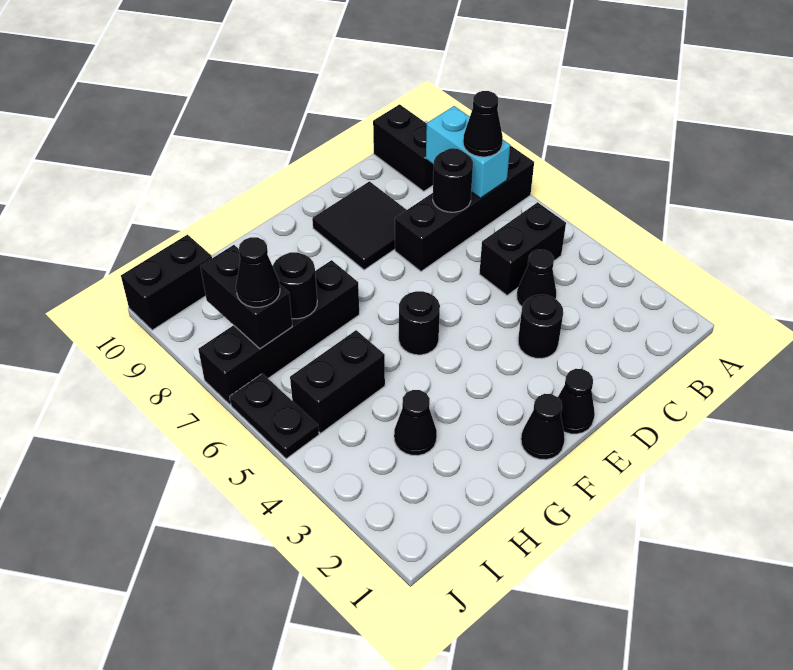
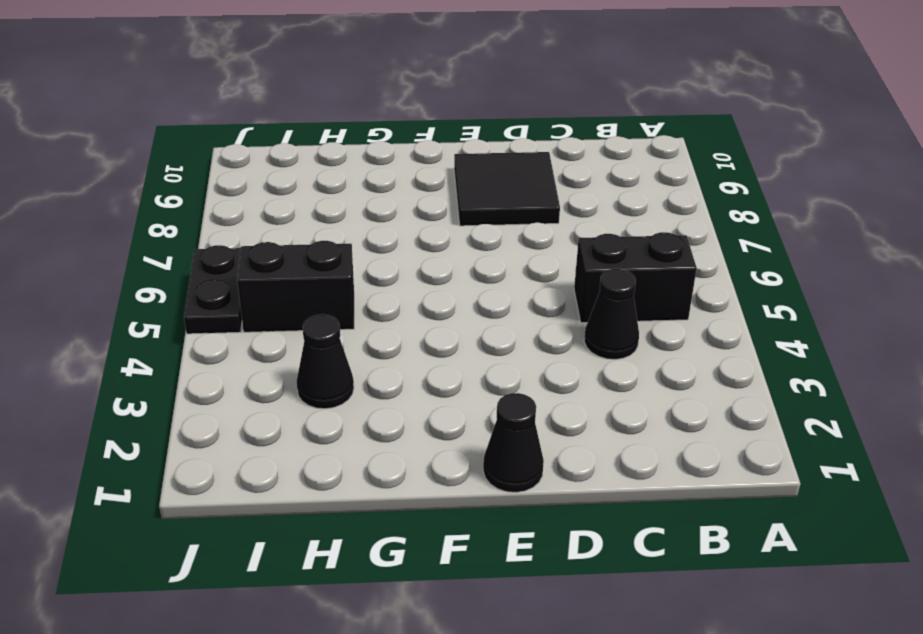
none -> black 1x4 brick [395,145,534,271]
none -> black 1x2 brick [373,104,434,191]
none -> black 1x1 round brick [518,295,563,358]

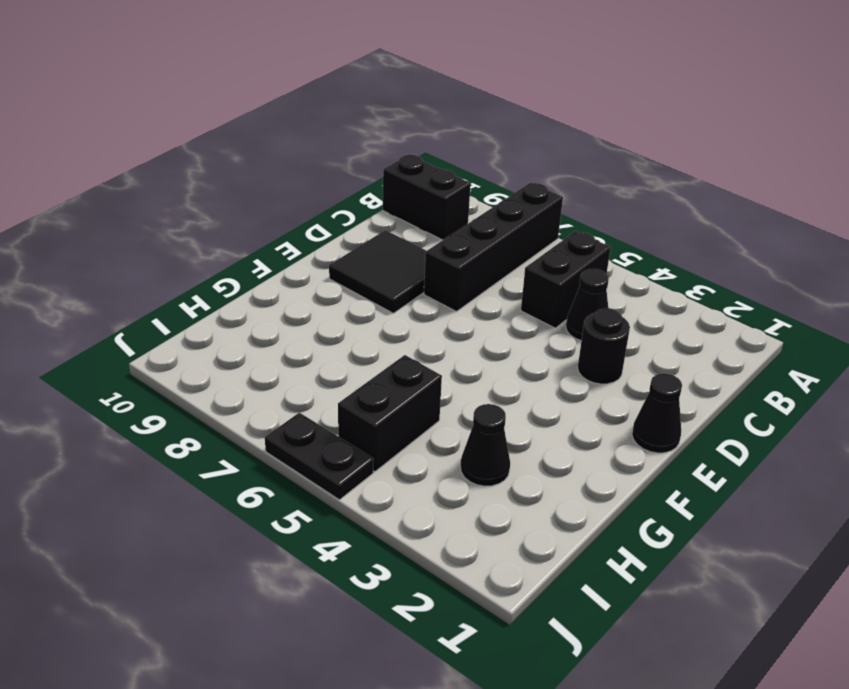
none -> black 1x1 cone [521,394,565,460]
none -> black 1x1 round brick [399,291,440,355]
none -> black 1x4 brick [198,260,359,405]

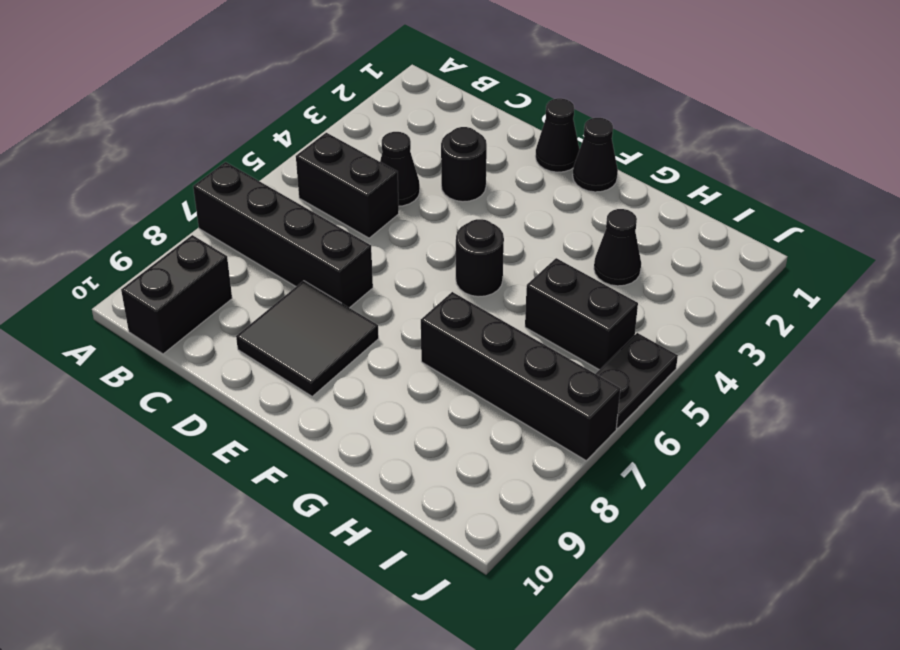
none -> black 1x2 brick [121,235,212,330]
none -> cyan 1x2 brick [426,106,510,198]
none -> black 1x1 round brick [433,148,473,212]

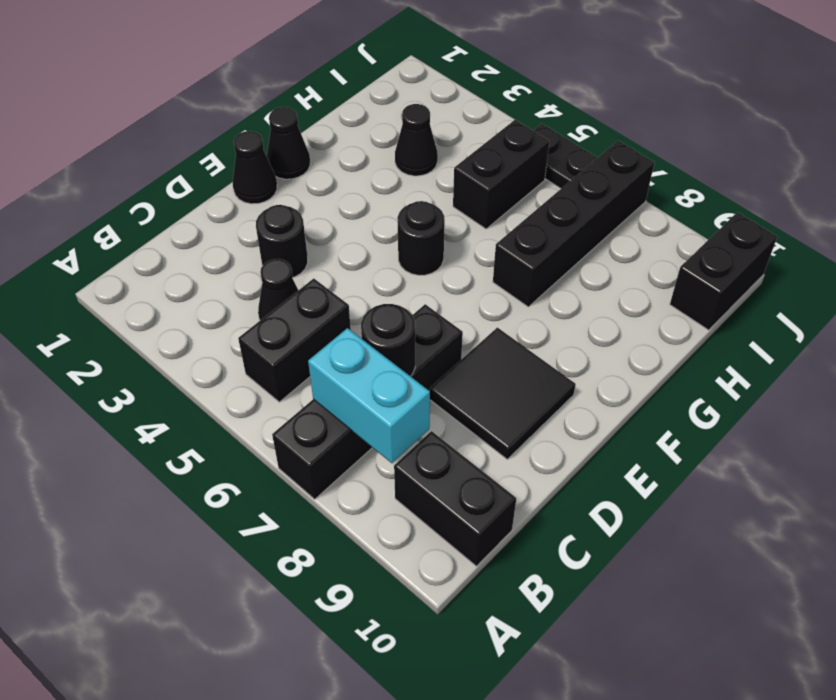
none -> black 1x1 round brick [273,252,317,319]
none -> black 1x2 brick [200,245,292,349]
none -> black 1x1 cone [463,91,503,157]

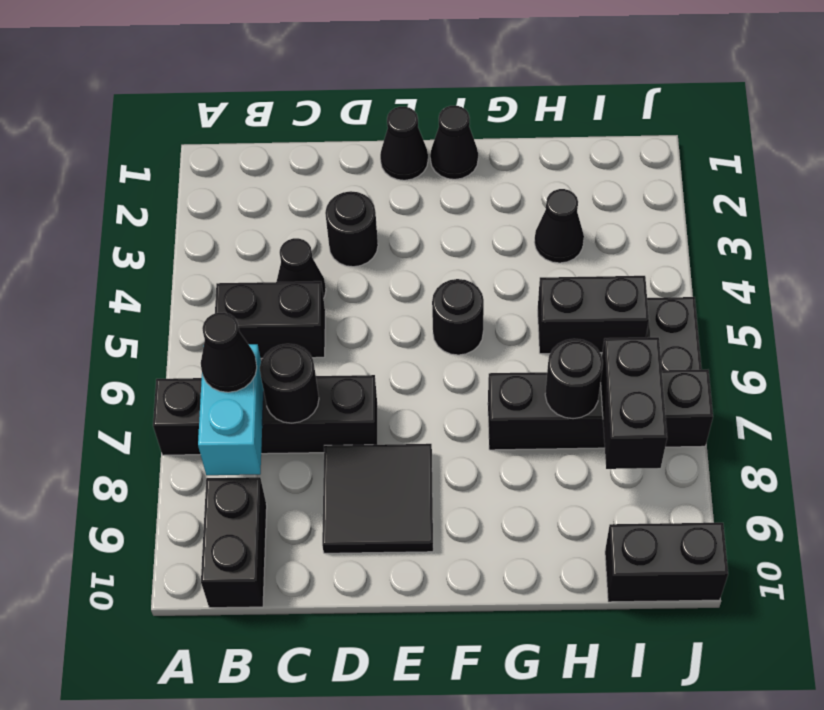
none -> black 1x1 cone [236,237,280,307]

